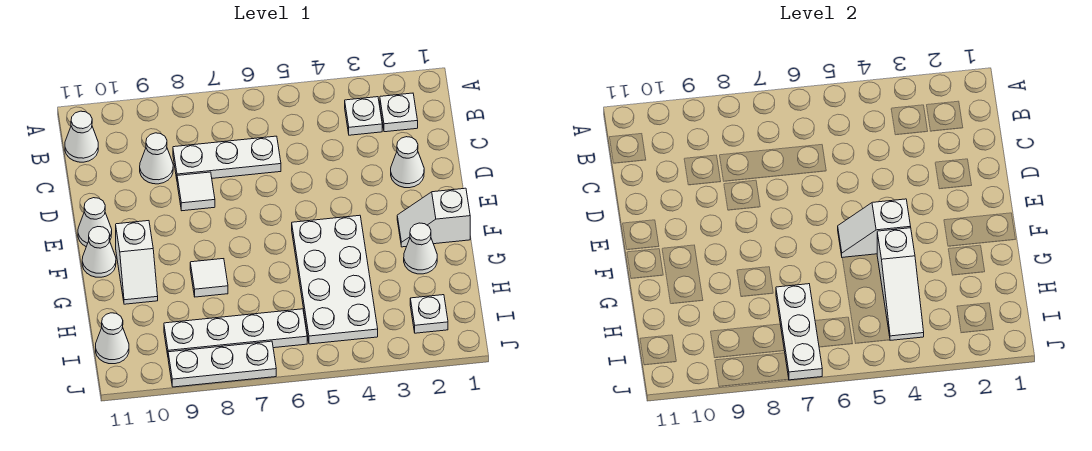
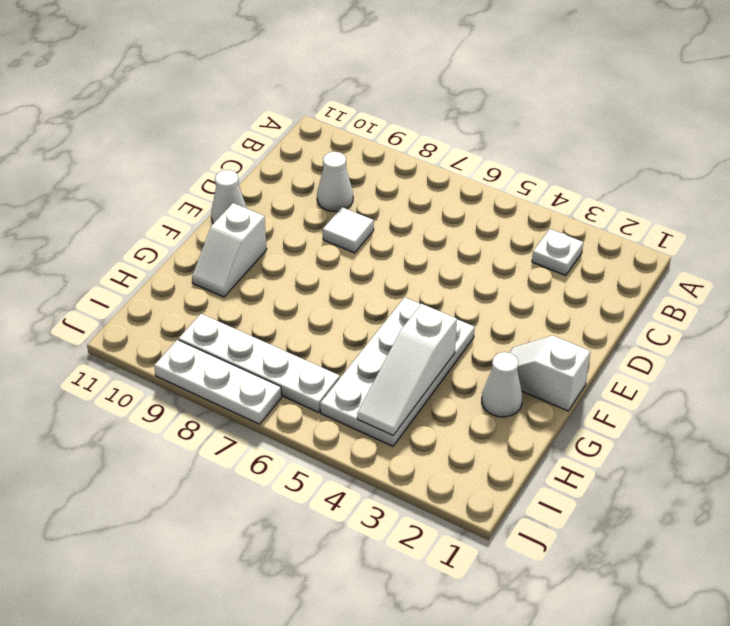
none -> white 1x1 plate [380,93,418,132]
none -> white 1x1 cone [65,111,98,162]
none -> white 1x3 plate [173,136,281,179]

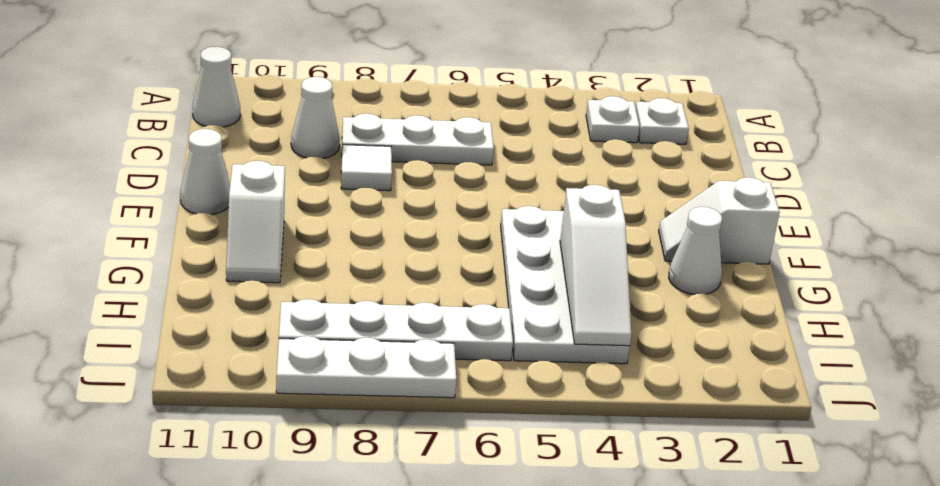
none -> white 1x1 cone [391,137,424,188]
none -> white 1x1 cone [82,227,116,277]
none -> white 1x1 tile [190,259,228,297]

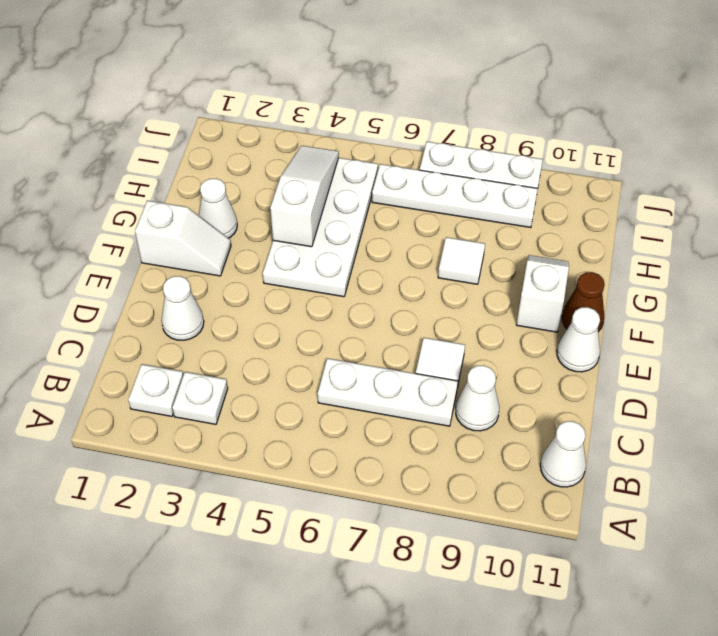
brown 1x1 cone [562,272,605,332] -> white 1x1 cone [82,227,116,277]
none -> white 1x1 plate [410,295,448,333]
none -> white 1x1 cone [96,313,129,364]
none -> white 1x2 slope [838,199,911,257]

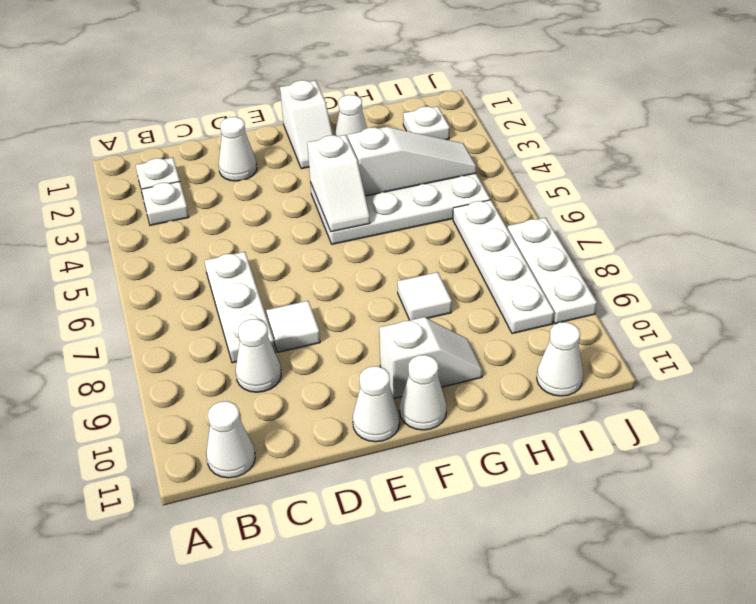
none -> white 1x3 plate [776,284,822,380]

